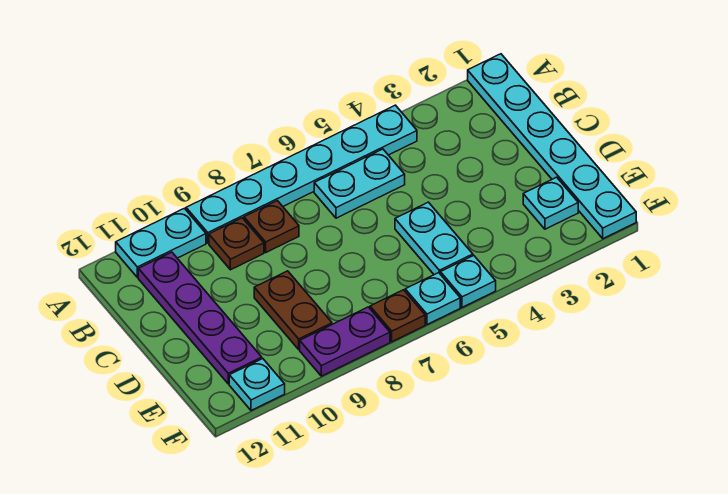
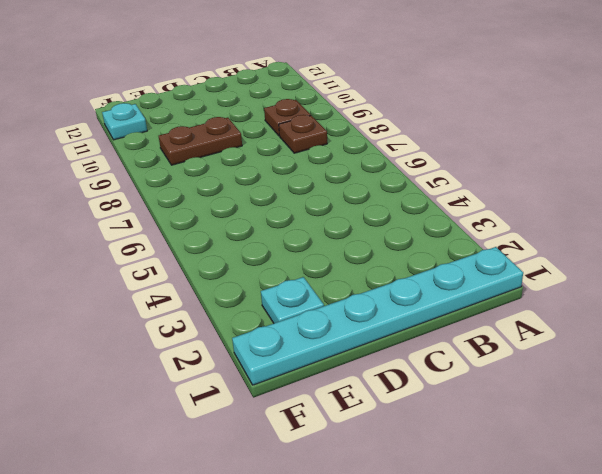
none -> cyan 1x6 plate [186,105,417,243]
none -> cyan 1x2 plate [116,208,206,278]
none -> cyan 1x2 plate [314,149,405,218]

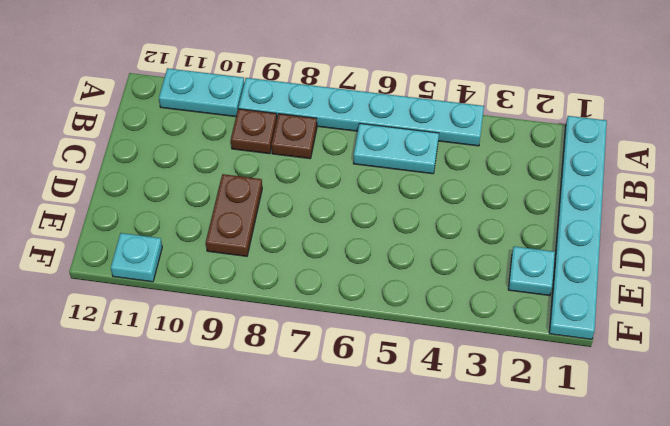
none -> purple 1x4 plate [138,252,262,384]
none -> cyan 1x2 plate [395,202,473,275]
none -> cyan 1x1 plate [440,256,496,307]

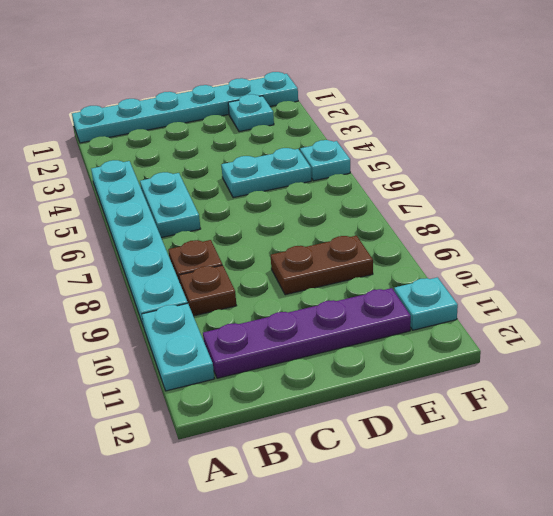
none -> cyan 1x1 plate [405,273,460,325]
none -> brown 1x1 plate [370,290,425,342]
none -> purple 1x2 plate [300,307,390,376]

